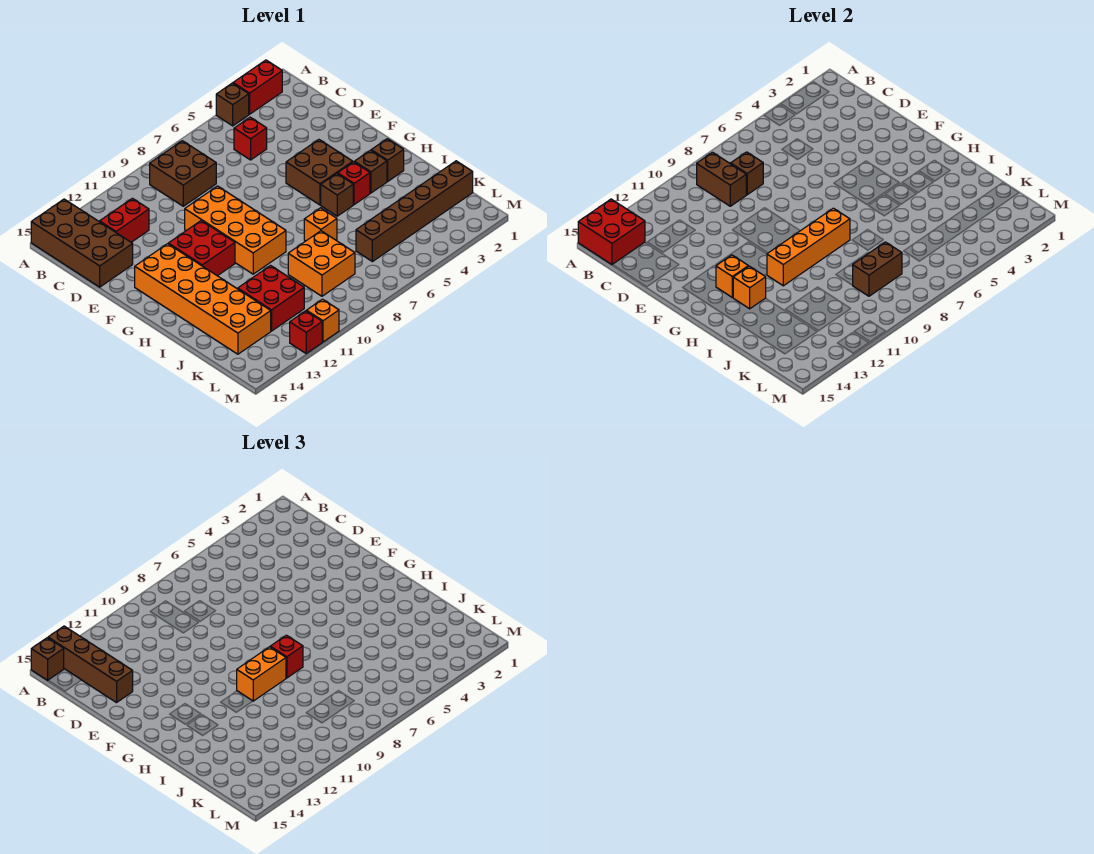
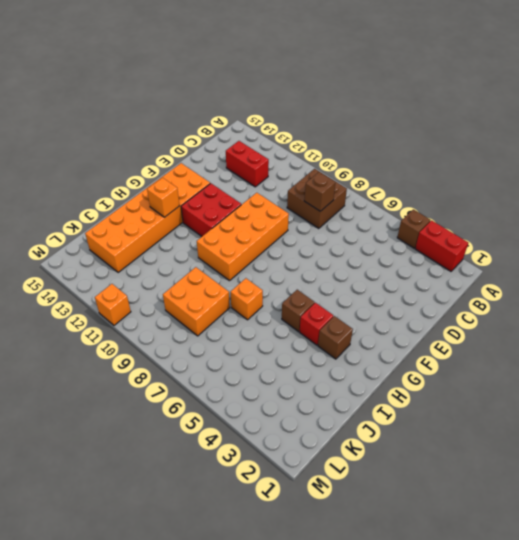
none -> brown 2x4 brick [31,199,133,287]
none -> red 1x1 brick [234,117,267,160]
none -> brown 2x2 brick [286,140,353,205]
none -> brown 1x1 brick [371,139,404,181]

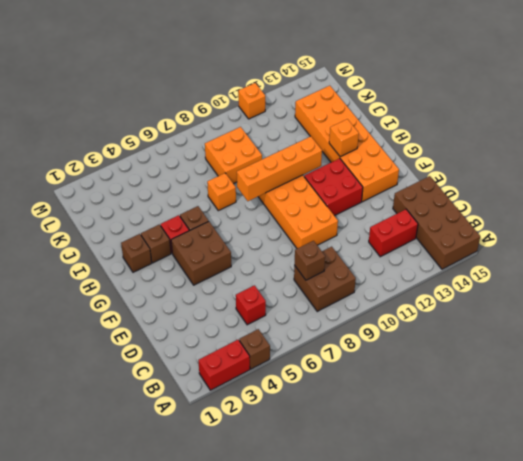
none -> red 2x2 brick [238,266,304,331]
none -> brown 1x6 brick [356,161,473,262]
none -> red 1x1 brick [290,311,322,353]
none -> red 2x2 brick [578,199,645,265]

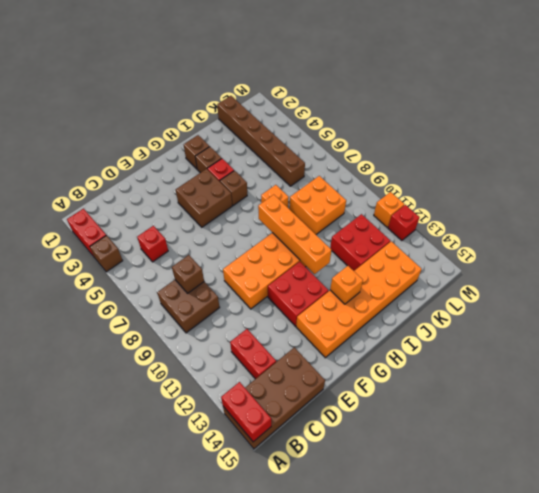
red 1x2 brick [221,382,271,442] -> red 2x2 brick [578,199,645,265]
none -> brown 1x2 brick [697,152,746,206]
none -> orange 1x1 brick [716,255,748,297]
none -> brown 1x2 brick [853,242,902,296]
none -> brown 1x4 brick [48,626,133,703]

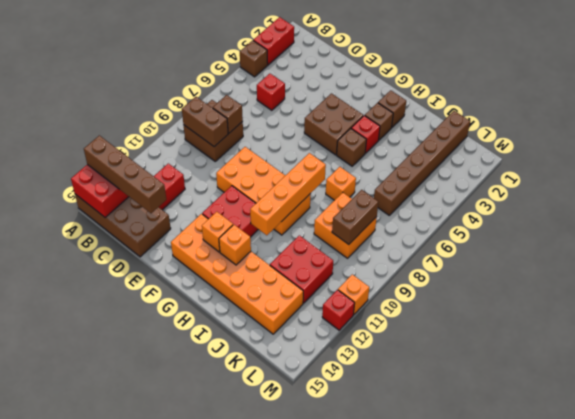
none -> brown 1x1 brick [31,638,64,680]
none -> red 1x1 brick [270,635,303,678]
none -> orange 1x2 brick [237,647,286,701]

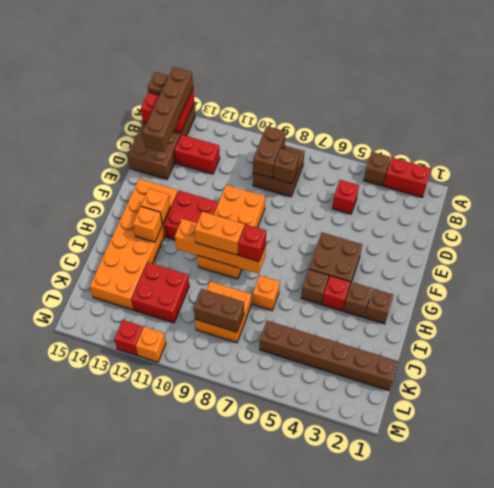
brown 1x1 plate [148,72,169,95] -> brown 1x1 brick [31,638,64,680]

